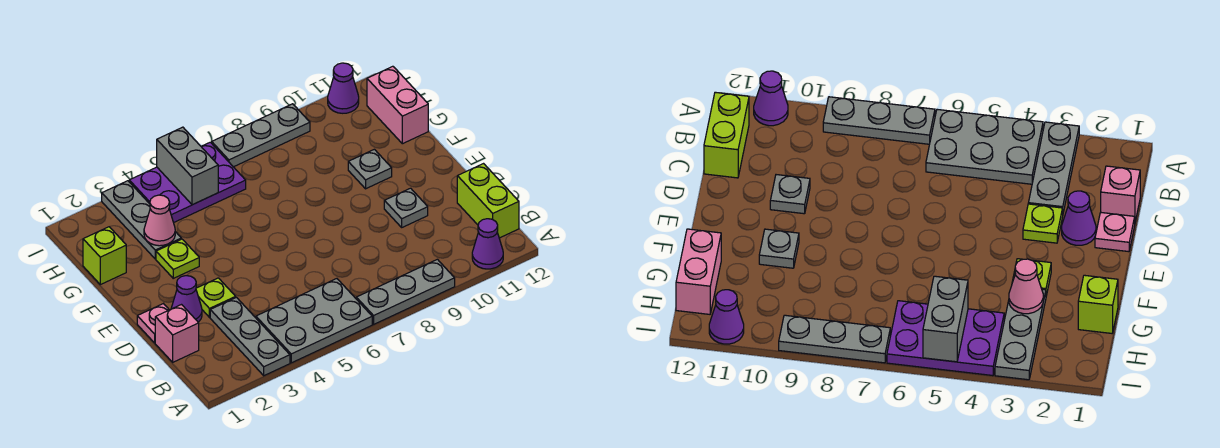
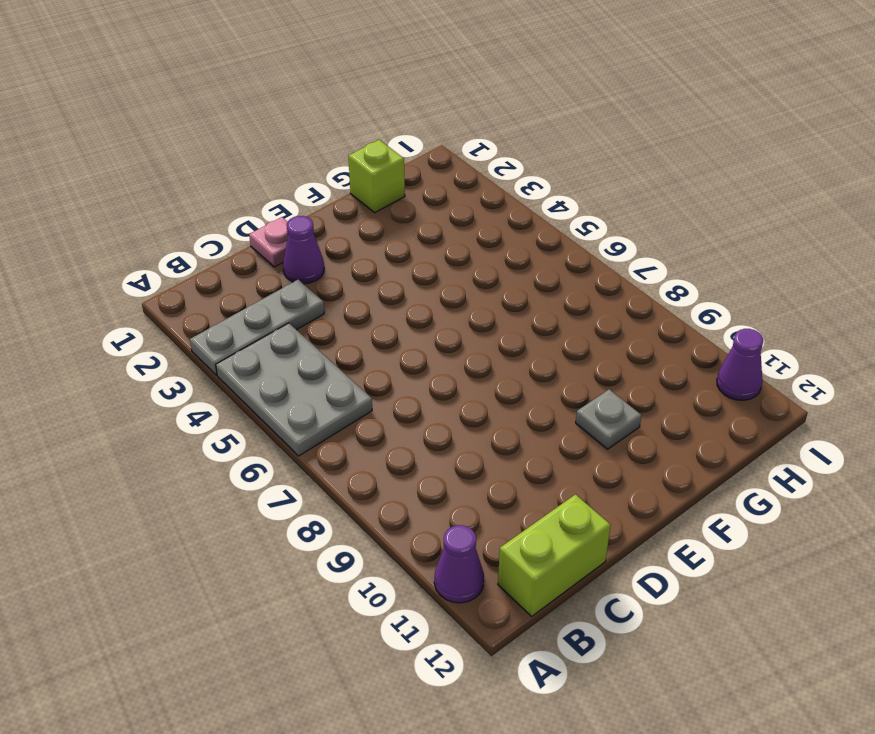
none -> grey 1x3 plate [356,259,455,324]
none -> pink 1x1 brick [155,305,199,362]
none -> lime 1x1 plate [196,278,236,317]

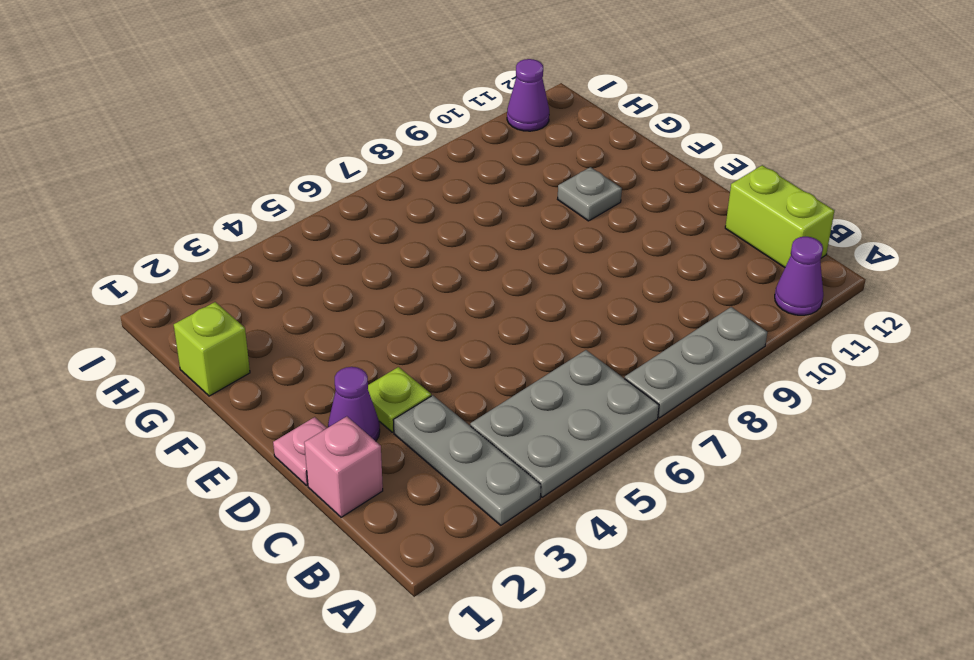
none -> grey 1x1 plate [384,188,428,227]
none -> lime 1x1 plate [156,239,199,278]
none -> grey 1x3 plate [102,181,181,259]

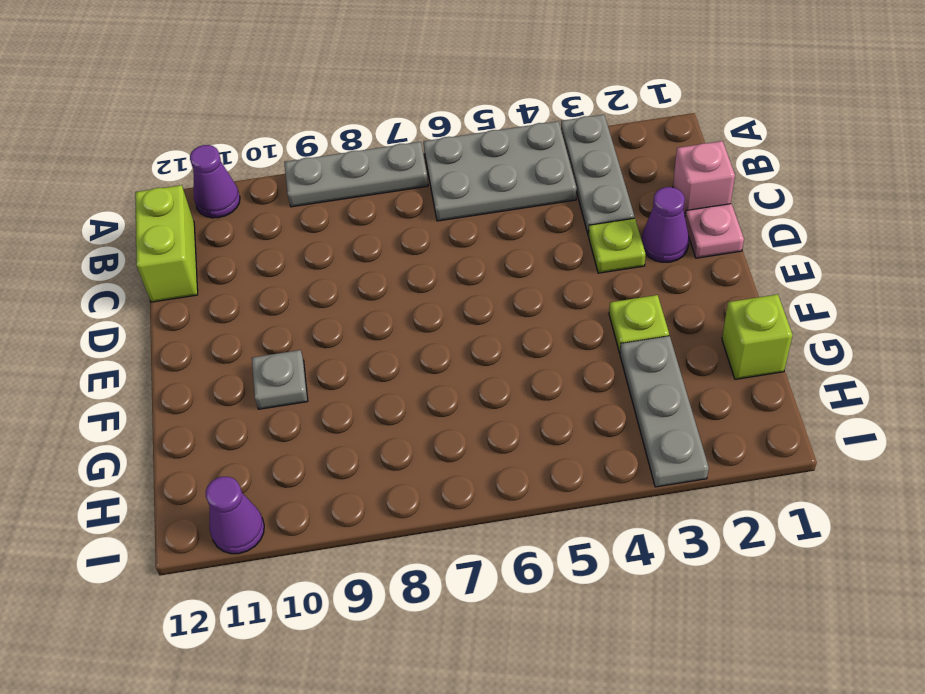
none -> grey 1x1 plate [384,188,428,227]
none -> pink 1x2 brick [367,66,428,144]
none -> purple 2x3 plate [129,142,246,223]

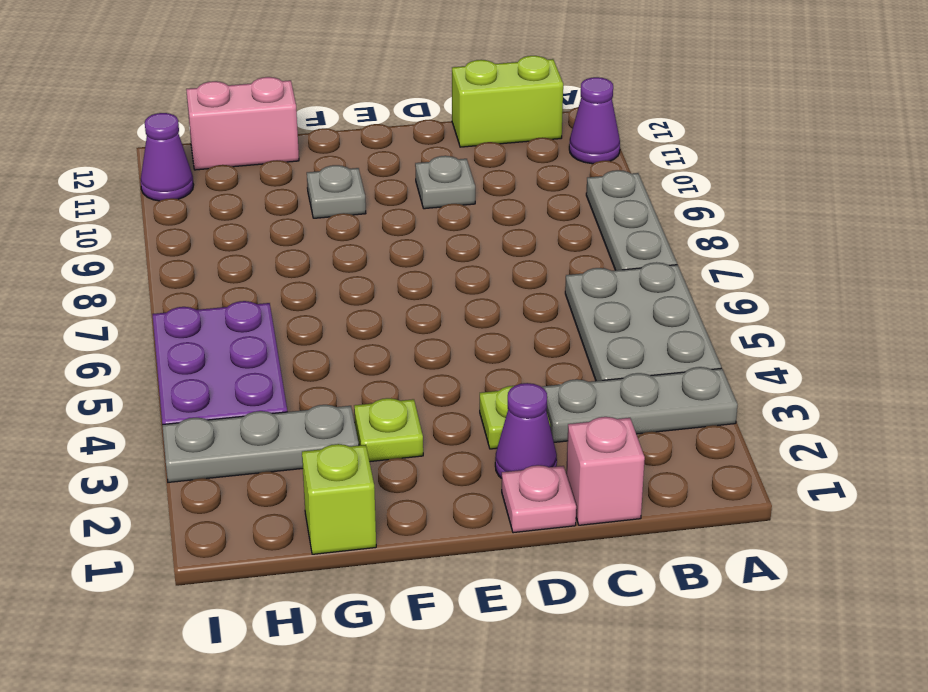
none -> grey 1x3 plate [212,104,310,167]
none -> pink 1x1 cone [144,195,175,246]
none -> grey 1x2 brick [157,127,218,205]

